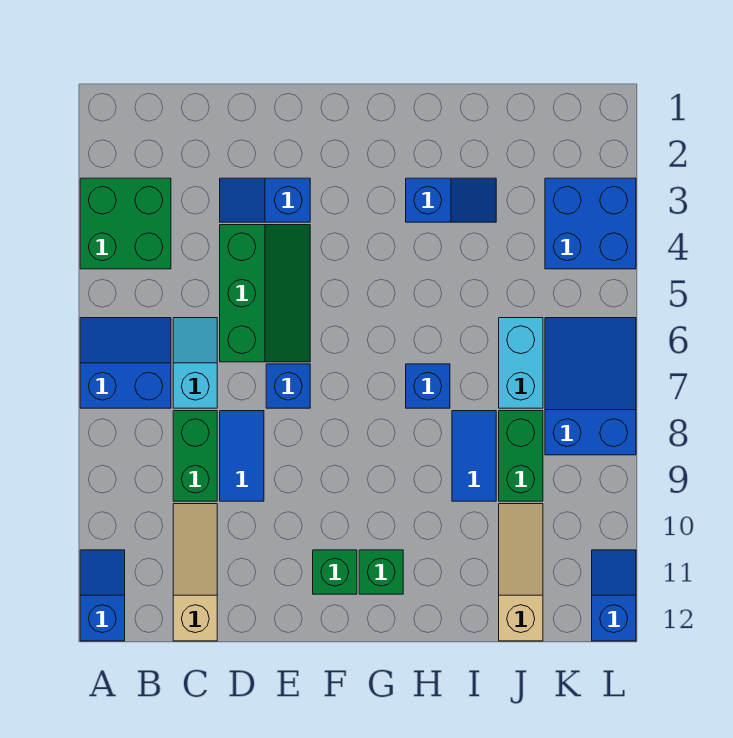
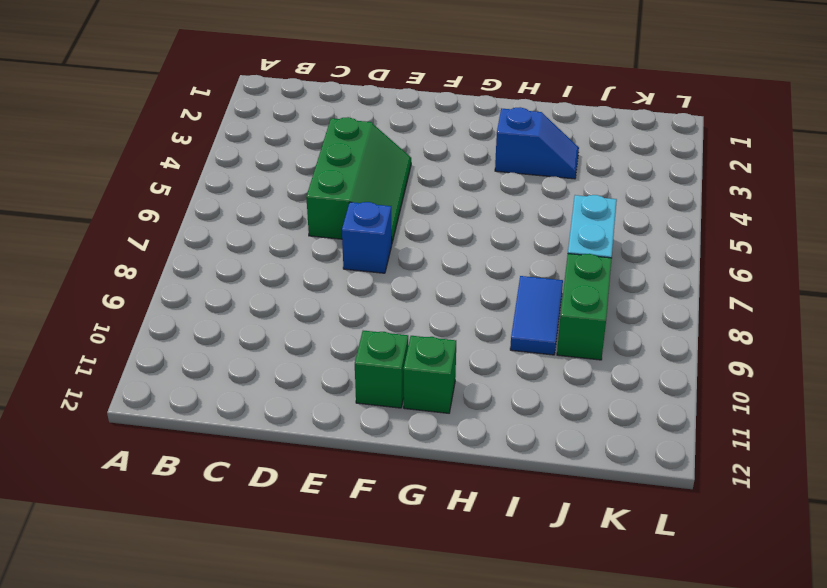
none -> green 2x2 brick [80,178,171,269]
none -> blue 2x2 slope [80,318,171,408]
none -> blue 1x2 slope [80,550,125,641]

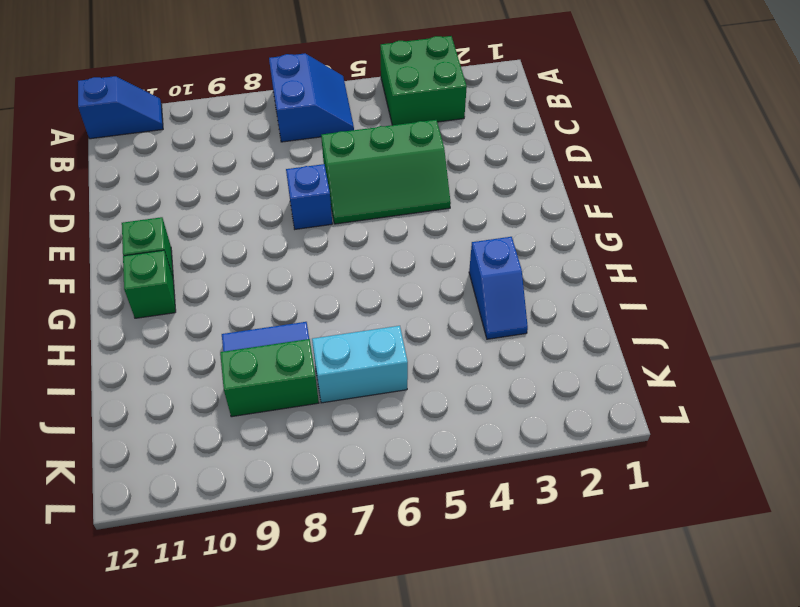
none -> cyan 1x2 slope [173,318,217,408]
none -> green 1x2 brick [173,411,217,501]
none -> tan 1x3 slope [173,504,217,641]

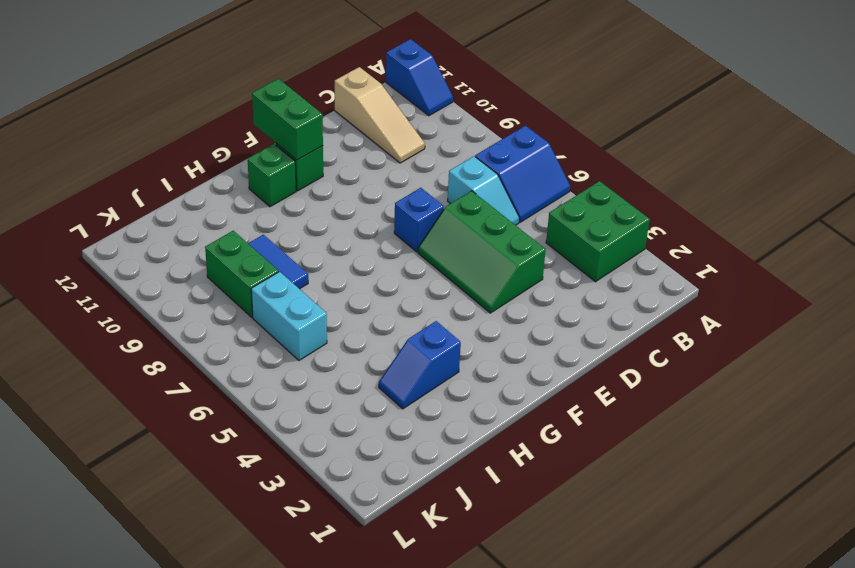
green 1x2 brick [252,79,323,160] -> green 1x2 brick moved to [173,411,217,501]
none -> blue 1x2 slope [220,178,310,222]
none -> blue 1x2 tile [220,411,264,501]
none -> blue 1x1 brick [406,364,450,408]

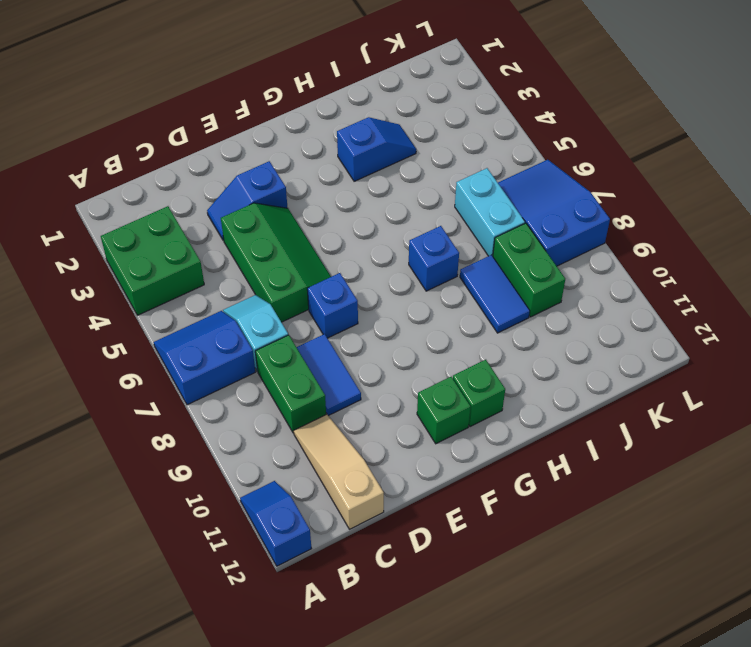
none -> tan 1x3 slope [499,504,543,641]
none -> blue 2x2 brick [545,178,636,269]
none -> blue 1x2 slope [592,550,636,641]

